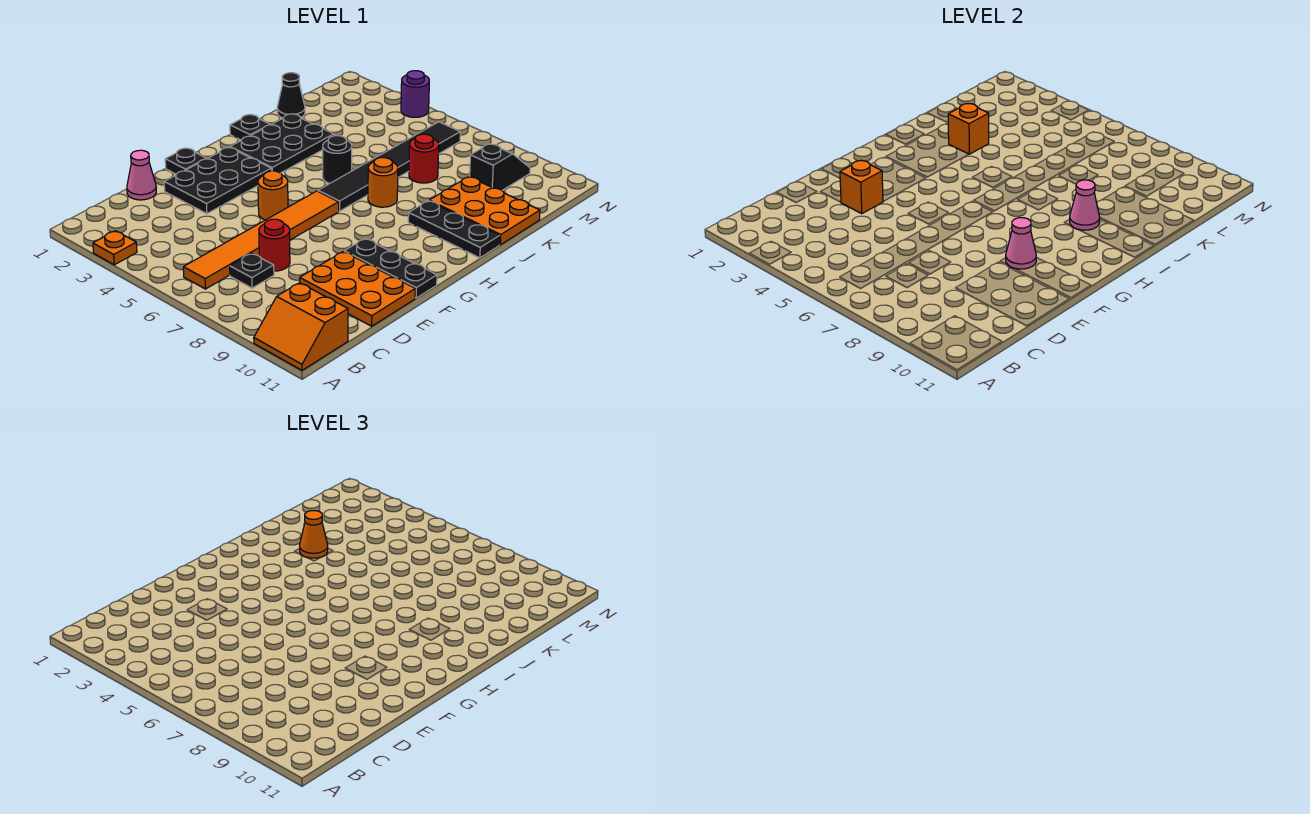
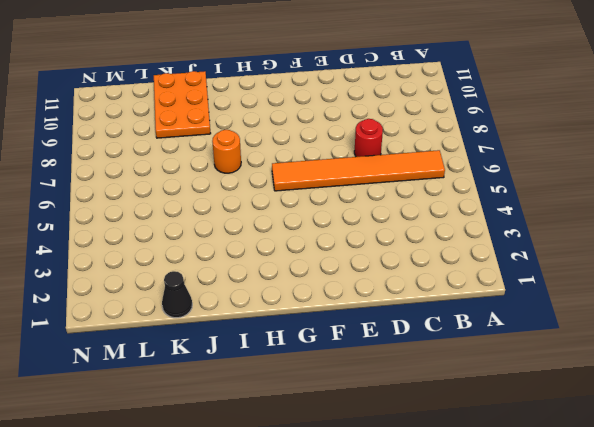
none -> orange 1x1 plate [93,231,137,265]
none -> orange 2x2 slope [254,283,348,370]
none -> black 1x1 plate [230,253,274,288]

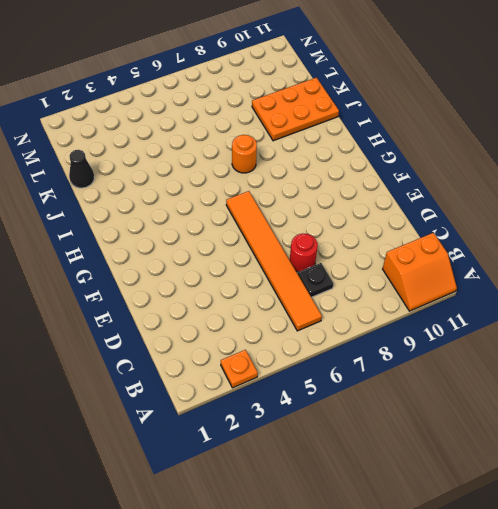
none -> pink 1x1 cone [127,150,156,200]
none -> orange 2x3 plate [300,252,415,326]
none -> black 2x3 plate [164,147,271,214]

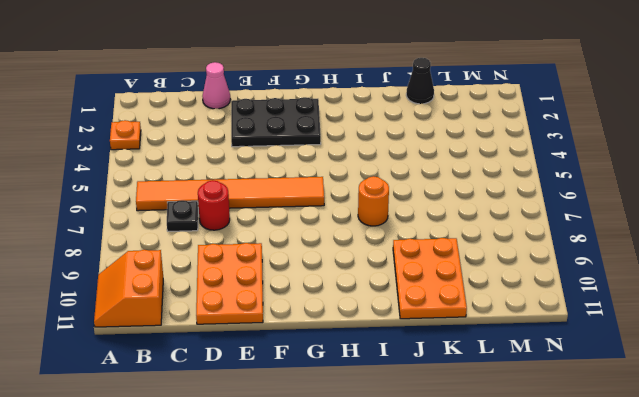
none -> black 1x1 plate [165,148,206,174]
none -> orange 1x1 round brick [258,171,288,220]
none -> black 1x3 plate [344,239,437,298]

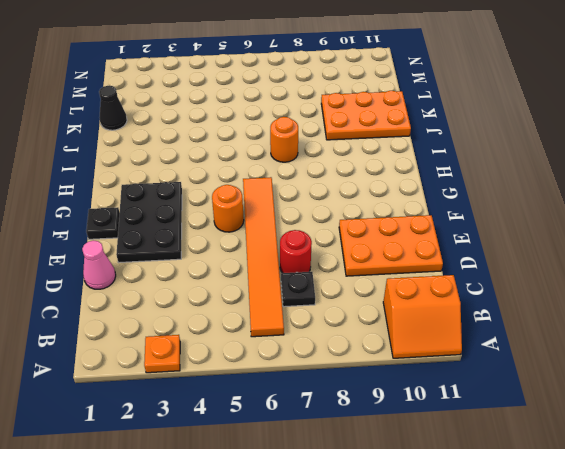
none -> black 1x3 plate [344,239,437,298]
none -> black 2x3 plate [230,114,334,173]
none -> black 1x6 tile [318,122,460,211]

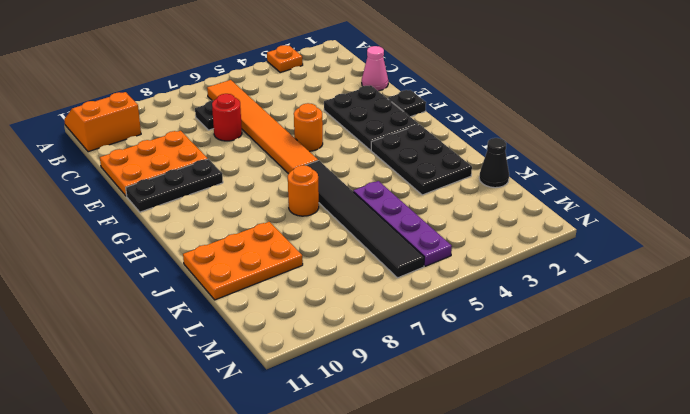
purple 1x4 plate [353,181,452,266] -> none
none -> black 1x1 plate [230,115,270,140]
none -> black 1x1 round brick [323,136,352,184]
none -> black 1x3 plate [408,201,500,258]

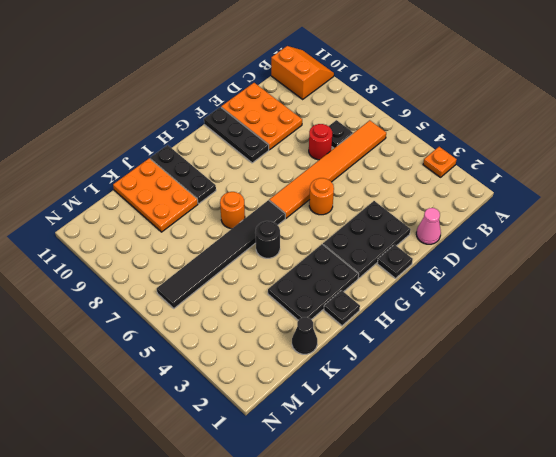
none -> red 1x1 round brick [409,134,439,183]
none -> black 1x2 slope [470,144,530,190]
none -> purple 1x1 round brick [401,71,429,117]

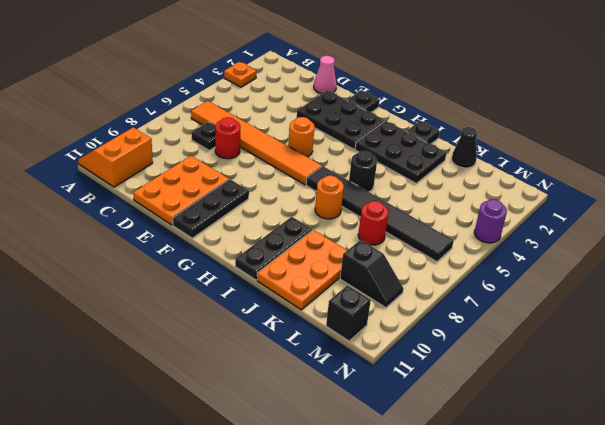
black 1x1 brick [326,285,371,341] -> none
none -> orange 1x1 brick [840,160,883,214]
none -> pink 1x1 cone [1006,218,1036,269]
none -> pink 1x1 cone [1070,180,1100,230]

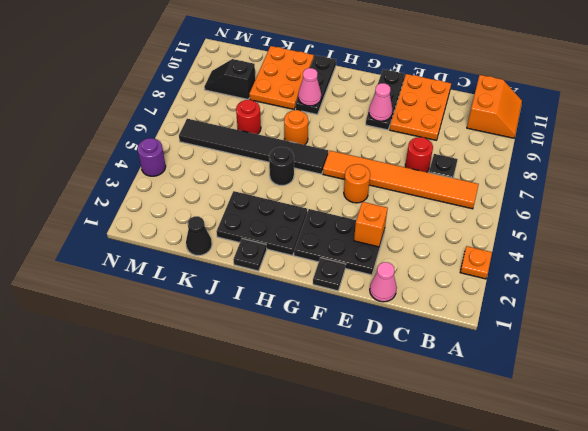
none -> orange 1x1 brick [948,104,989,154]
none -> orange 1x1 cone [300,511,328,558]

